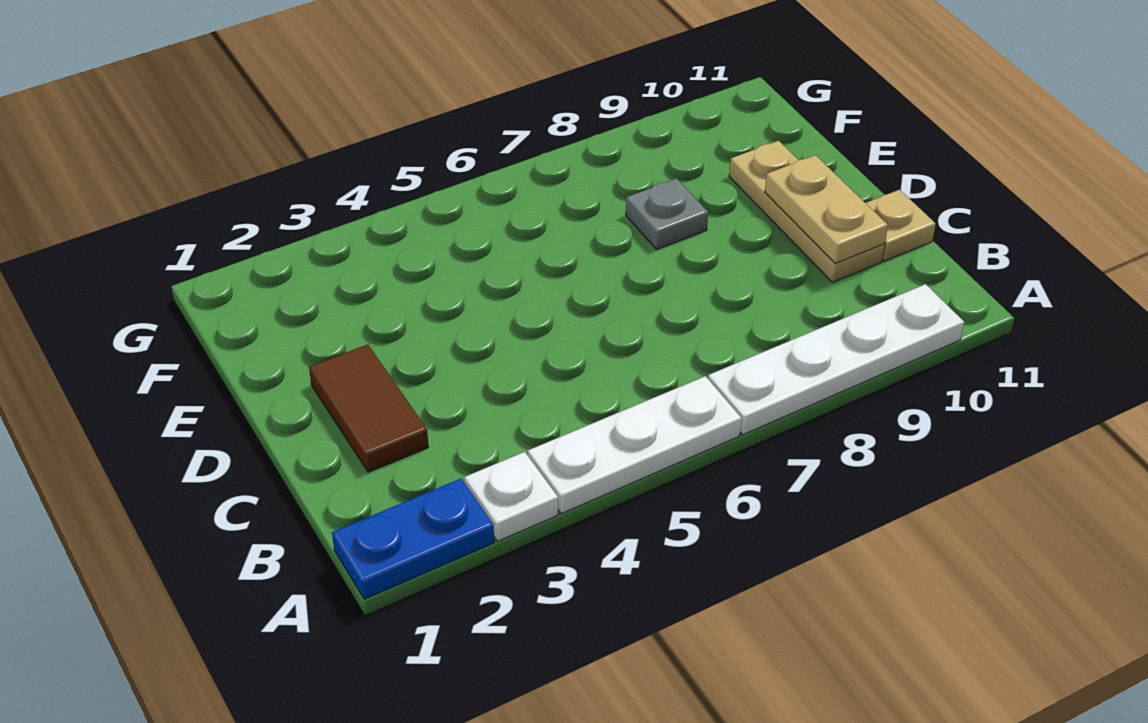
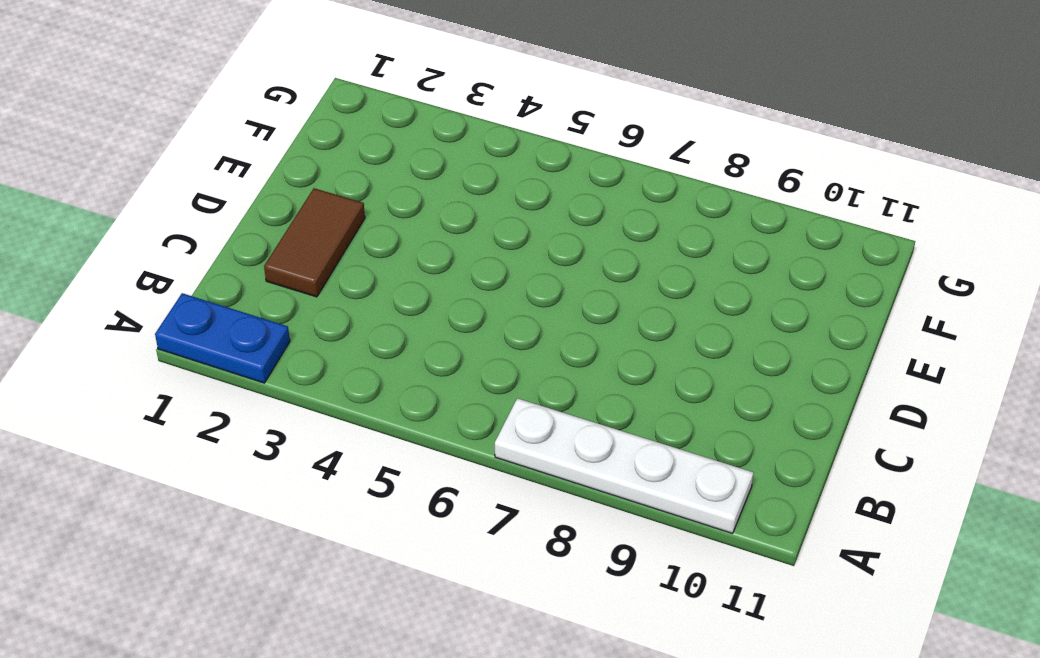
none -> white 1x1 plate [464,452,558,541]
none -> white 1x3 plate [528,376,741,514]

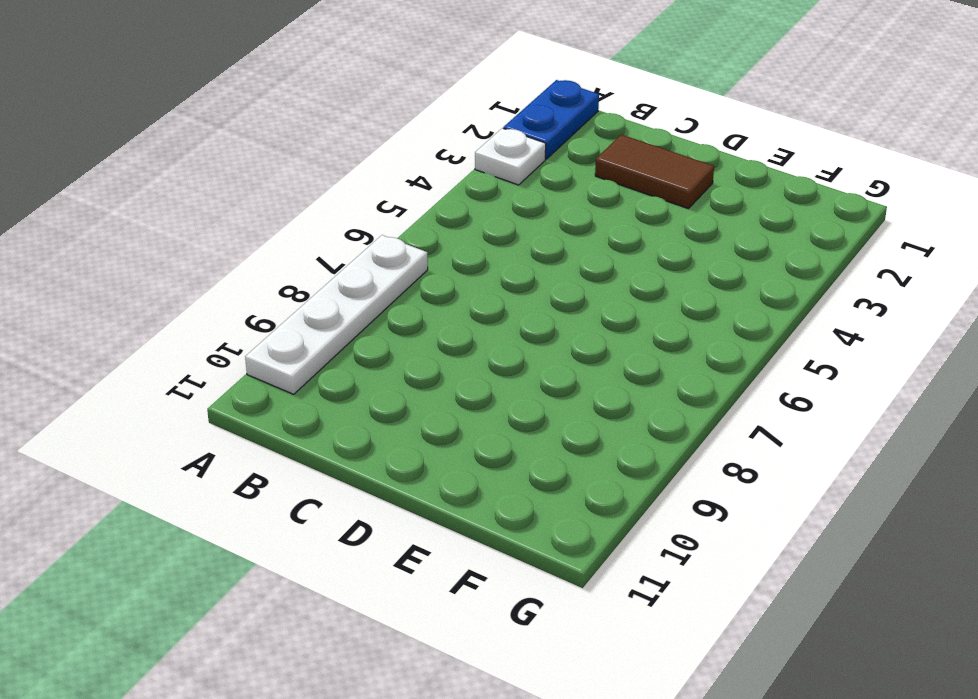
none -> white 1x3 plate [528,376,741,514]
none -> tan 1x3 plate [729,141,885,282]

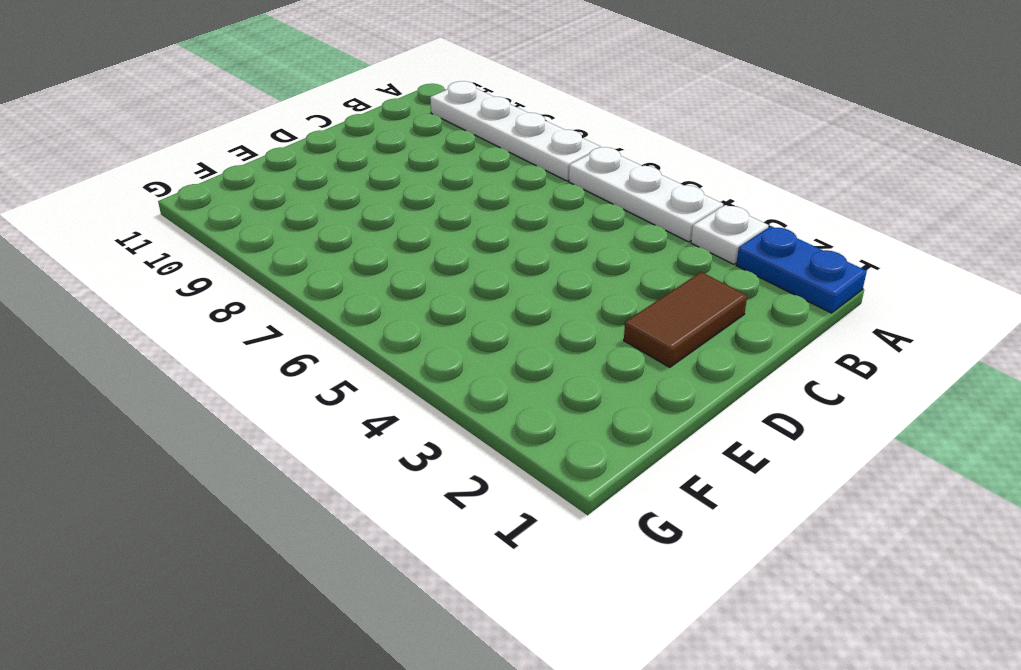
none -> tan 1x3 plate [729,141,885,282]
none -> tan 1x1 plate [866,190,936,261]

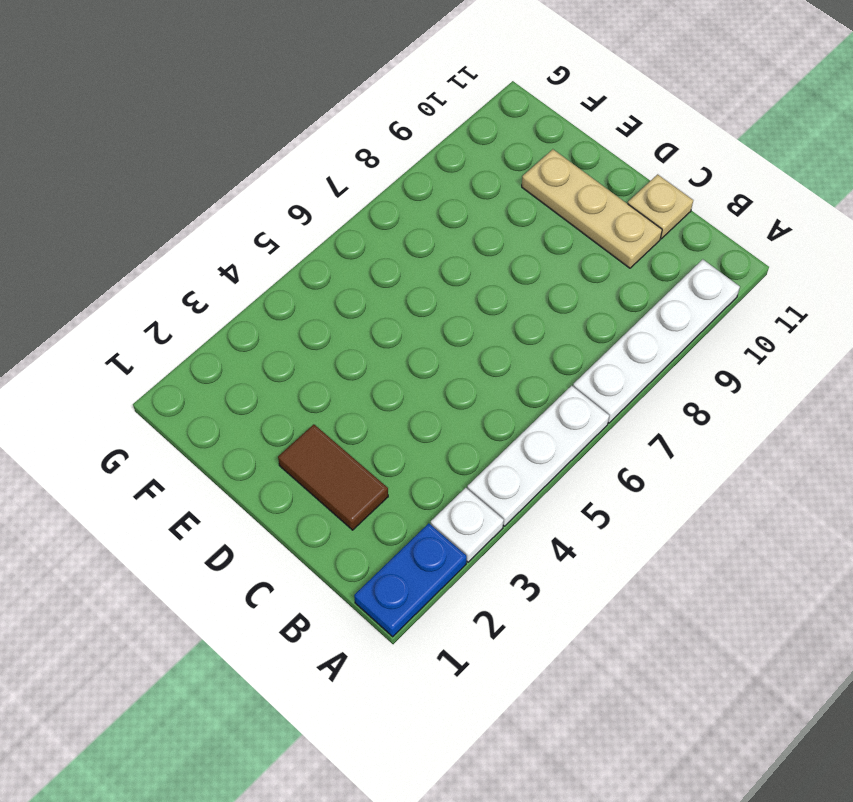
none -> grey 1x1 plate [626,178,708,250]
none -> tan 1x2 plate [765,155,888,264]

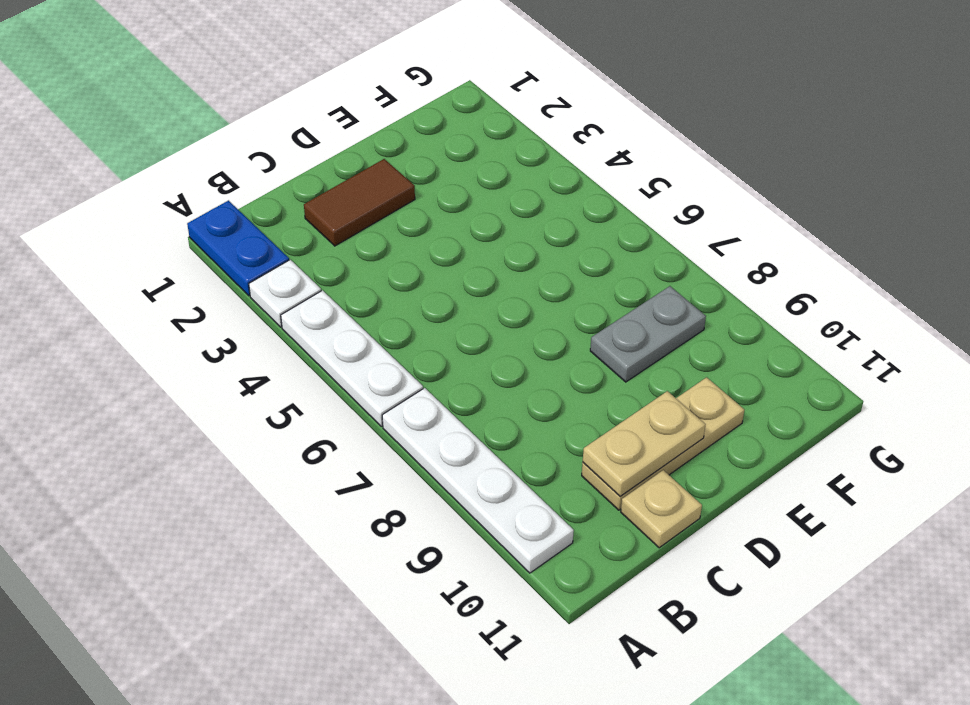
grey 1x2 plate [590,286,706,382] -> grey 1x1 plate [626,178,708,250]

